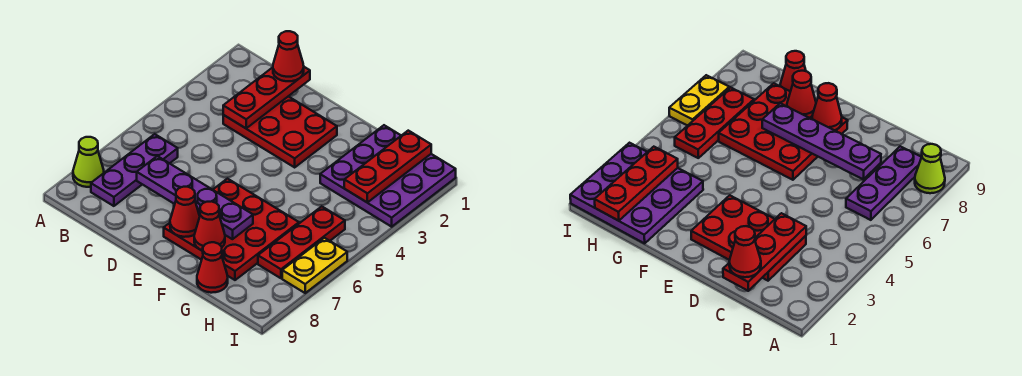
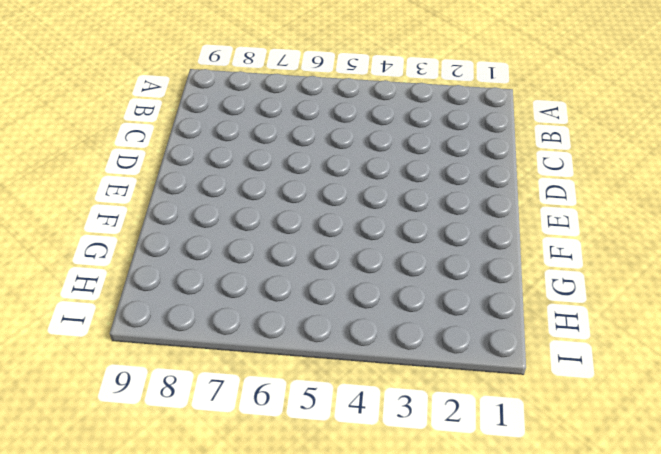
none -> lime 1x1 cone [73,137,104,187]
none -> purple 1x3 plate [91,134,178,206]
none -> red 2x3 plate [223,96,337,167]

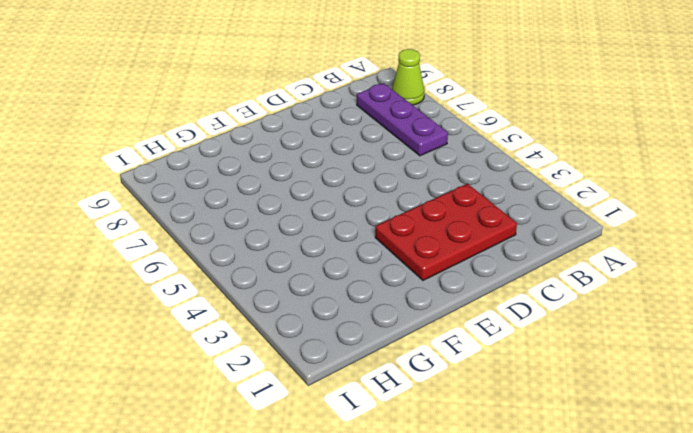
none -> red 3x3 plate [164,179,299,280]
none -> purple 3x3 plate [320,125,456,227]
none -> red 1x1 cone [197,242,228,293]

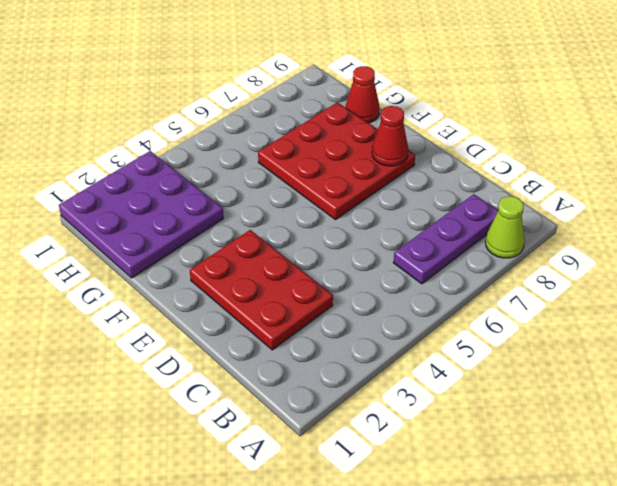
none -> red 1x3 plate [258,206,345,278]
none -> yellow 1x2 plate [282,238,347,293]
none -> red 1x3 plate [223,67,310,128]

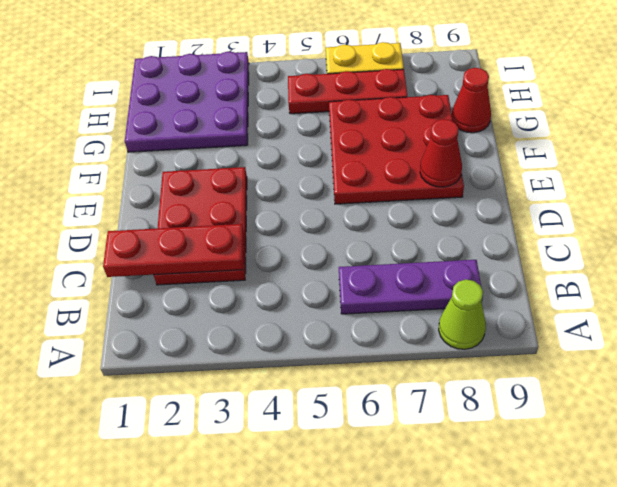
none -> purple 1x4 plate [137,156,253,239]
none -> red 1x1 cone [194,201,225,250]
none -> red 1x3 plate [344,131,431,202]

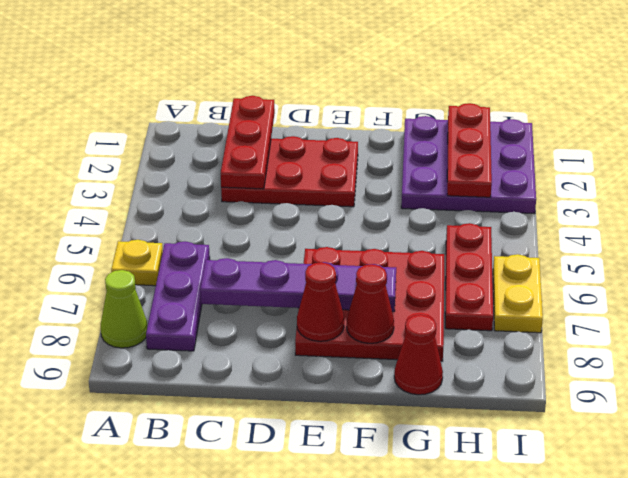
yellow 1x1 plate [111,240,163,286] -> none
none -> red 1x1 cone [273,31,304,81]

